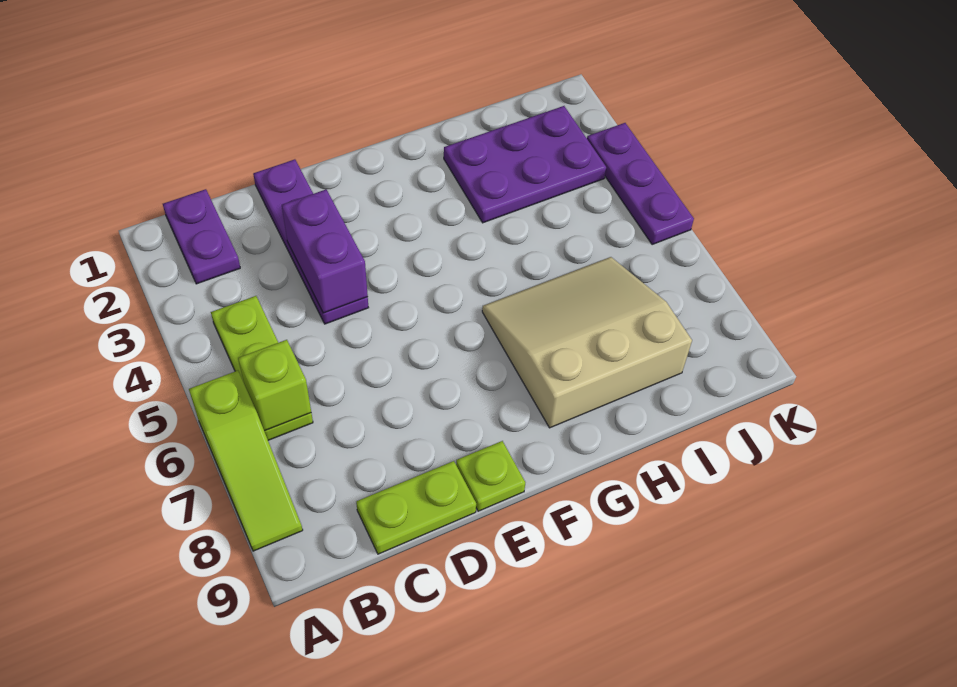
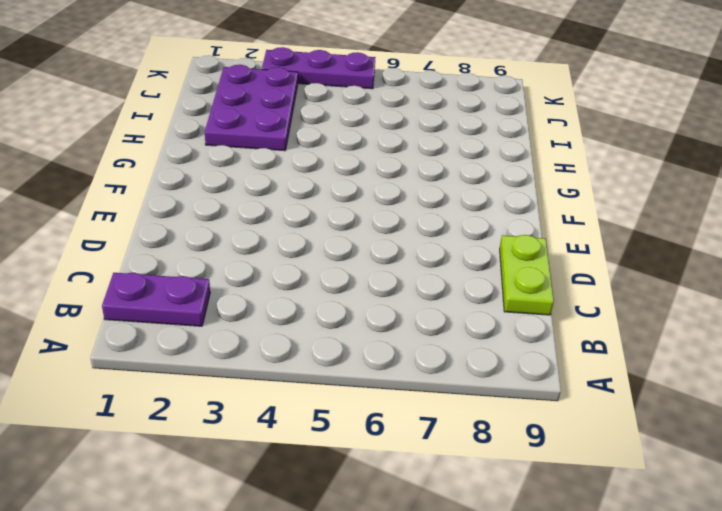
none -> lime 1x3 slope [189,371,303,551]
none -> lime 1x3 plate [211,296,313,440]

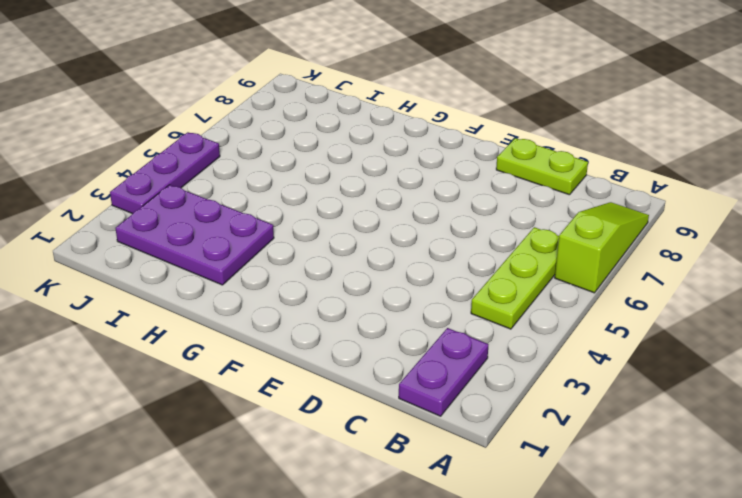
none -> purple 1x4 plate [253,159,369,324]
none -> lime 1x1 plate [456,441,525,511]

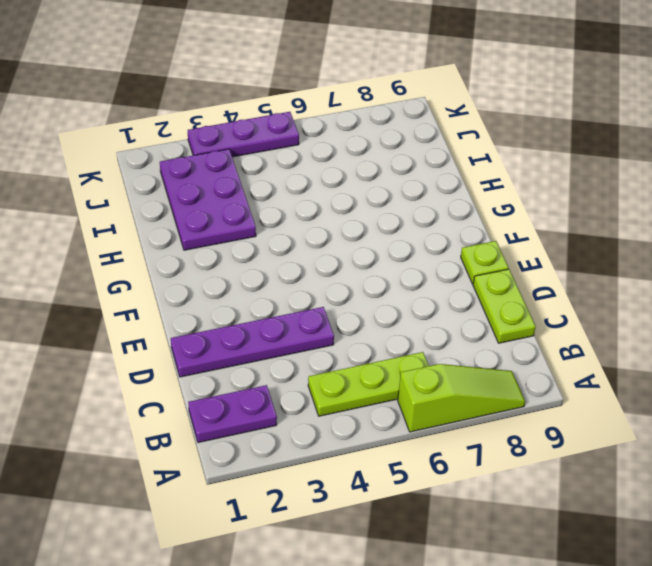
none -> tan 3x3 slope [482,257,692,428]
none -> lime 1x1 brick [238,340,311,431]

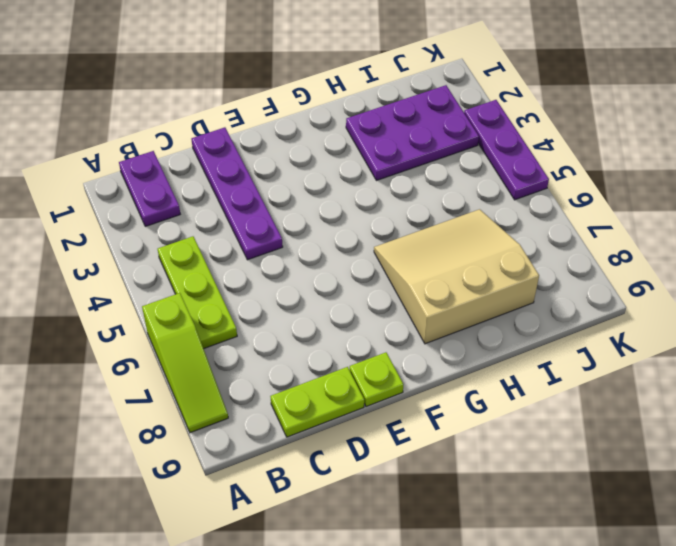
none -> lime 1x1 brick [238,340,311,431]
none -> purple 1x2 brick [282,189,368,313]

